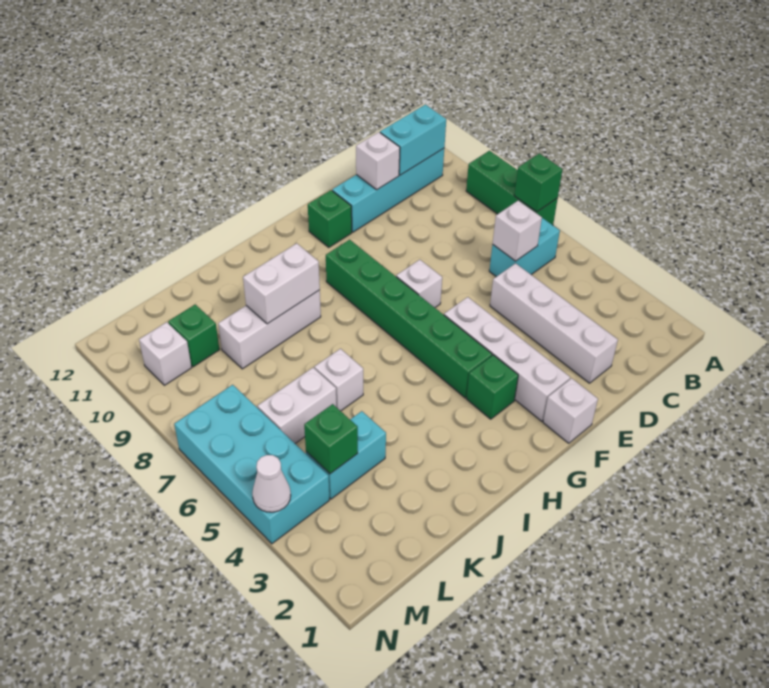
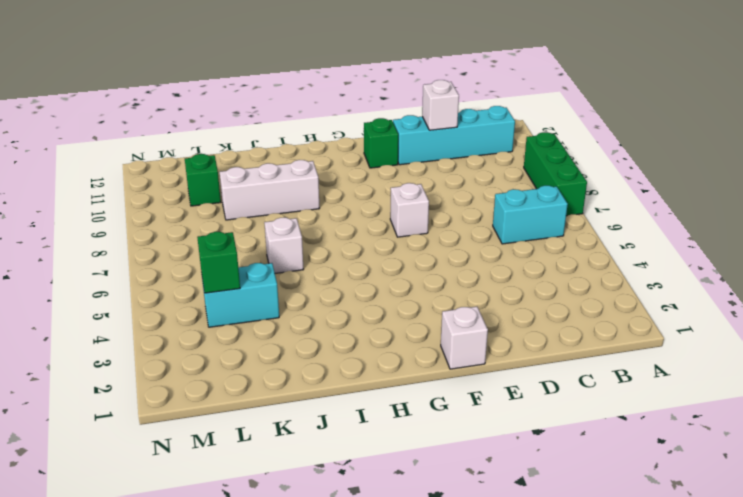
none -> white 1x4 brick [490,263,618,383]
none -> white 1x4 brick [444,297,570,421]
none -> green 1x1 brick [466,355,518,419]

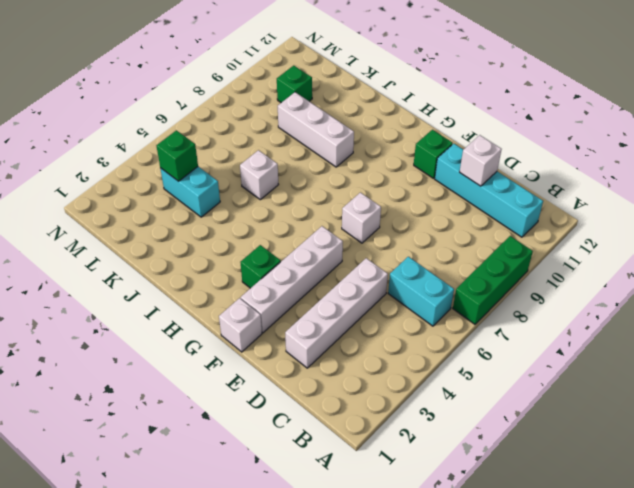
none -> green 1x6 brick [326,240,492,398]
none -> white 1x2 brick [257,368,336,443]
none -> cyan 2x4 brick [174,385,329,544]

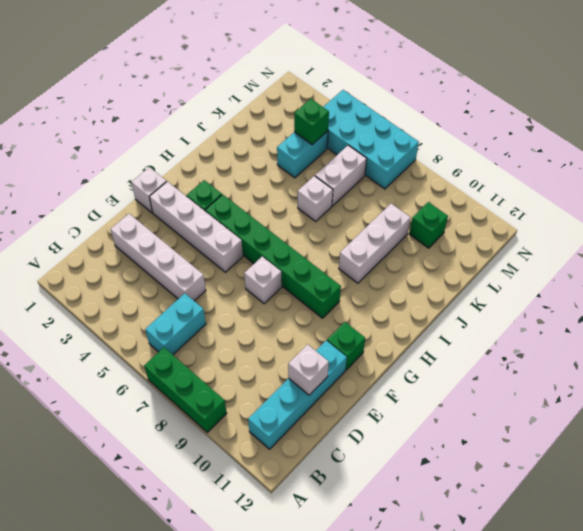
none -> white 1x1 brick [139,322,192,385]
none -> green 1x1 brick [514,153,563,212]
none -> cyan 1x2 brick [380,104,446,175]

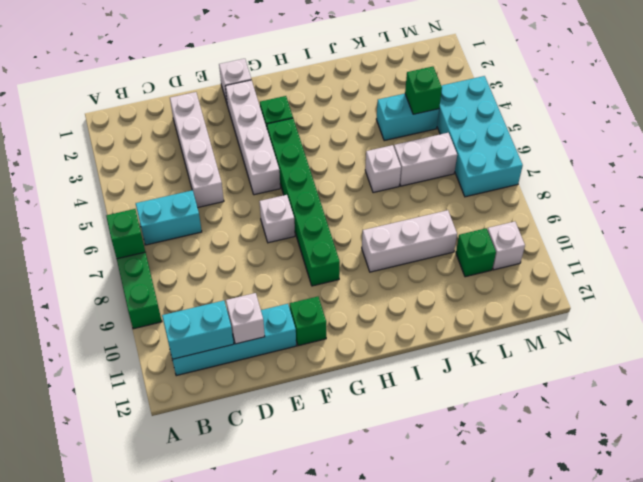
none -> white 1x1 brick [493,201,542,261]
none -> white 1x2 brick [243,243,320,324]
none -> white 1x1 cone [252,455,291,512]

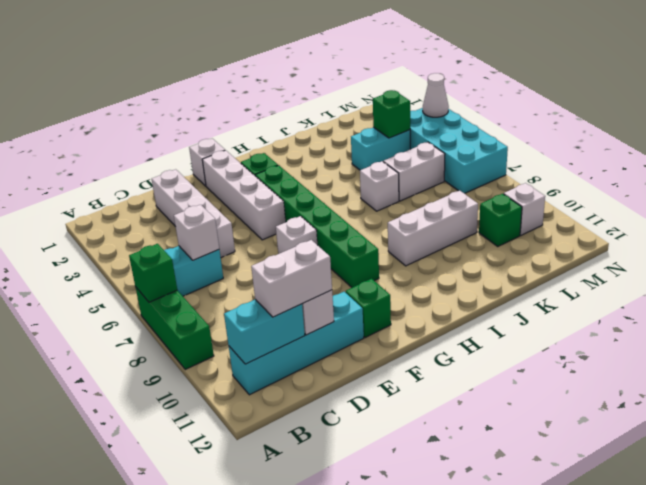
white 1x2 brick [251,240,332,317] -> white 1x2 brick moved to [243,243,320,324]

